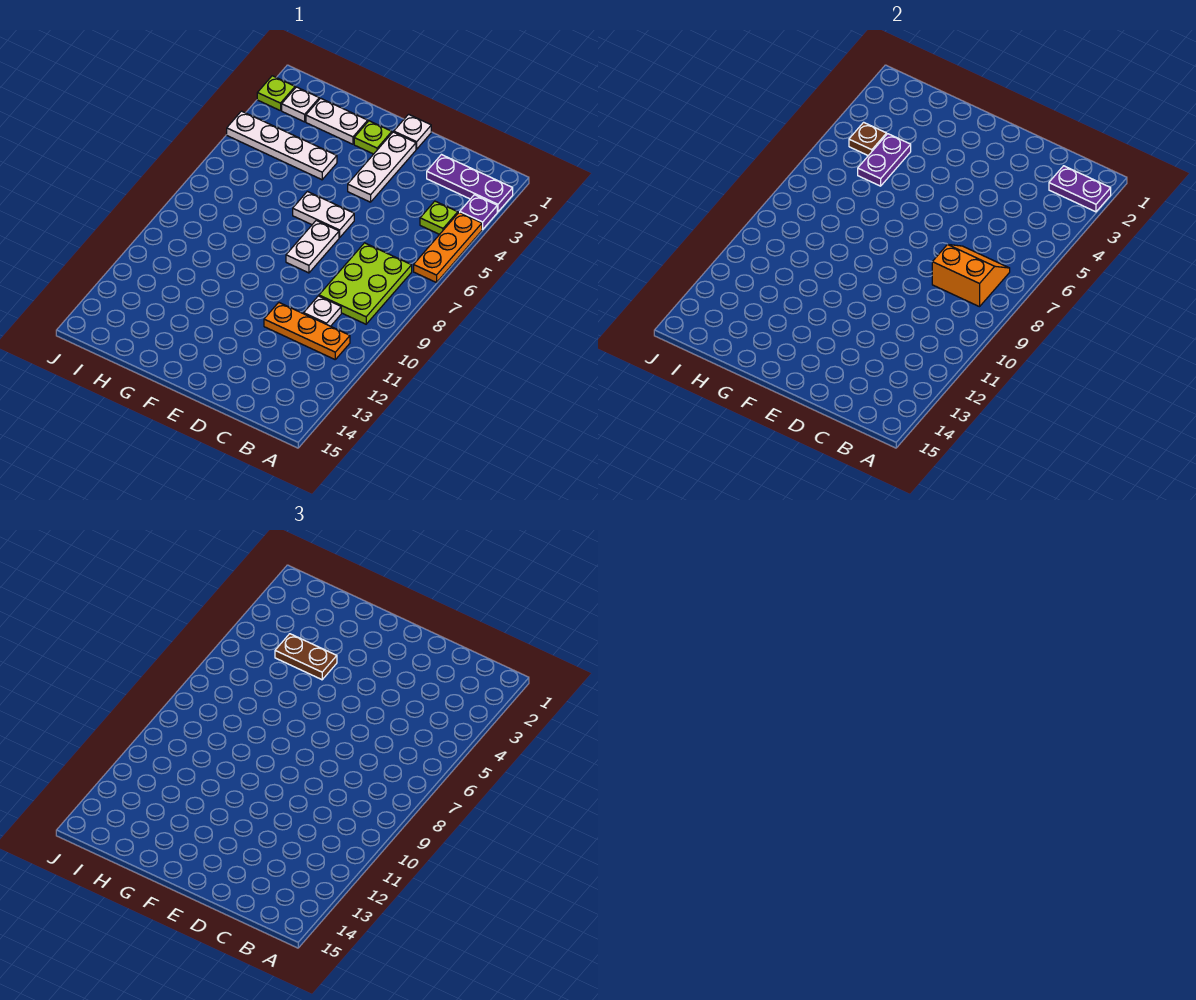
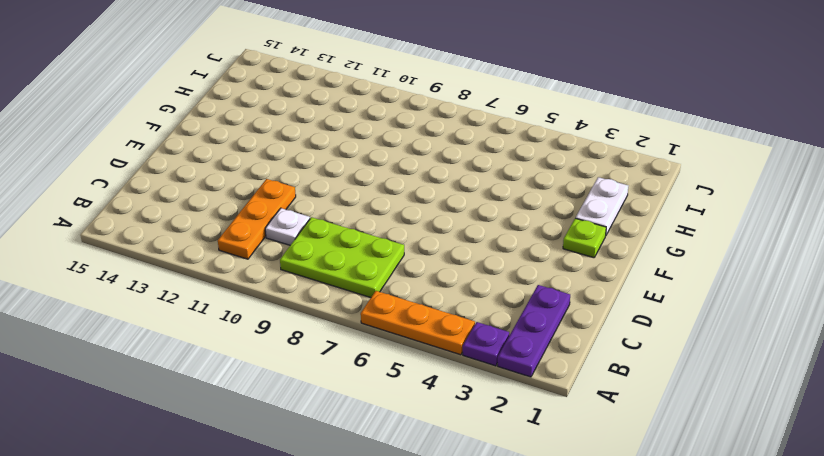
none -> lime 1x1 plate [420,201,458,234]
none -> white 1x1 plate [394,114,431,149]
none -> white 1x3 plate [348,132,416,202]

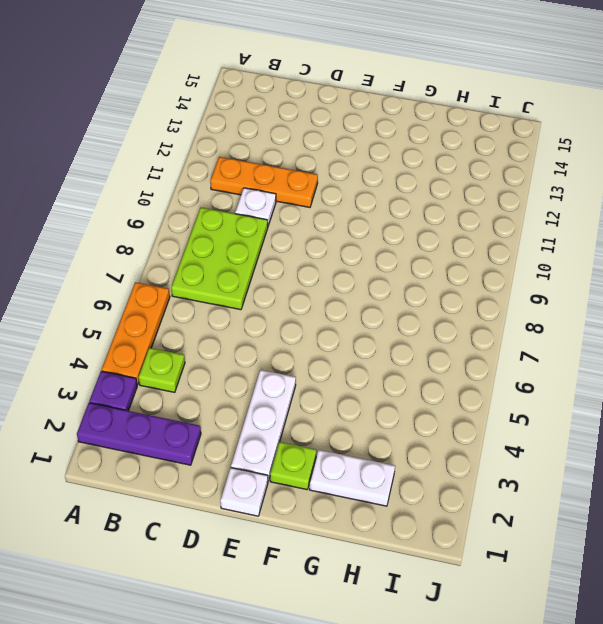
none -> white 1x2 plate [293,192,354,237]
none -> white 1x2 plate [286,220,339,273]
none -> white 1x4 plate [227,111,337,180]

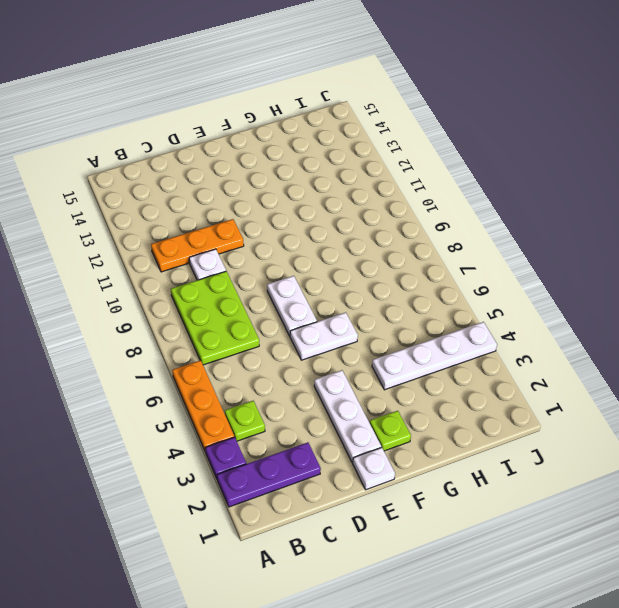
none -> white 1x2 plate [306,98,368,144]
none -> white 1x1 plate [282,87,319,122]
none -> lime 1x1 plate [257,76,295,111]

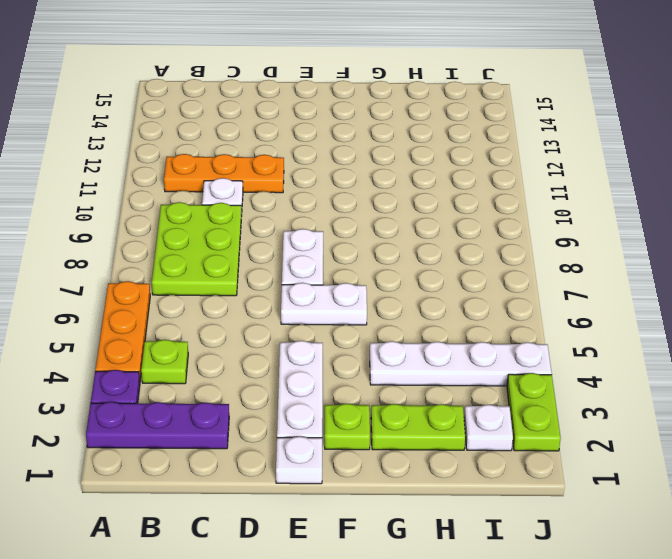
lime 1x2 plate [371,404,465,450] -> white 1x2 plate [306,98,368,144]
lime 1x2 plate [507,373,561,451] -> lime 1x1 plate [257,76,295,111]
none -> purple 1x2 plate [1049,166,1111,212]
none -> orange 2x2 slope [932,244,1010,307]
none -> purple 1x2 plate [858,134,911,186]

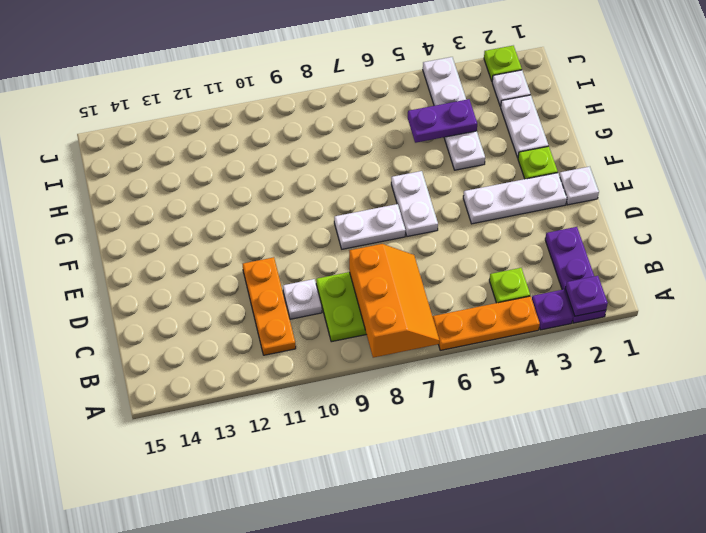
purple 1x1 plate [565,276,608,316] -> purple 1x2 plate [1049,166,1111,212]
orange 2x3 slope [349,244,439,358] -> orange 2x2 slope [932,244,1010,307]
none -> brown 1x1 plate [849,122,887,156]
none -> brown 1x2 plate [275,634,337,680]

